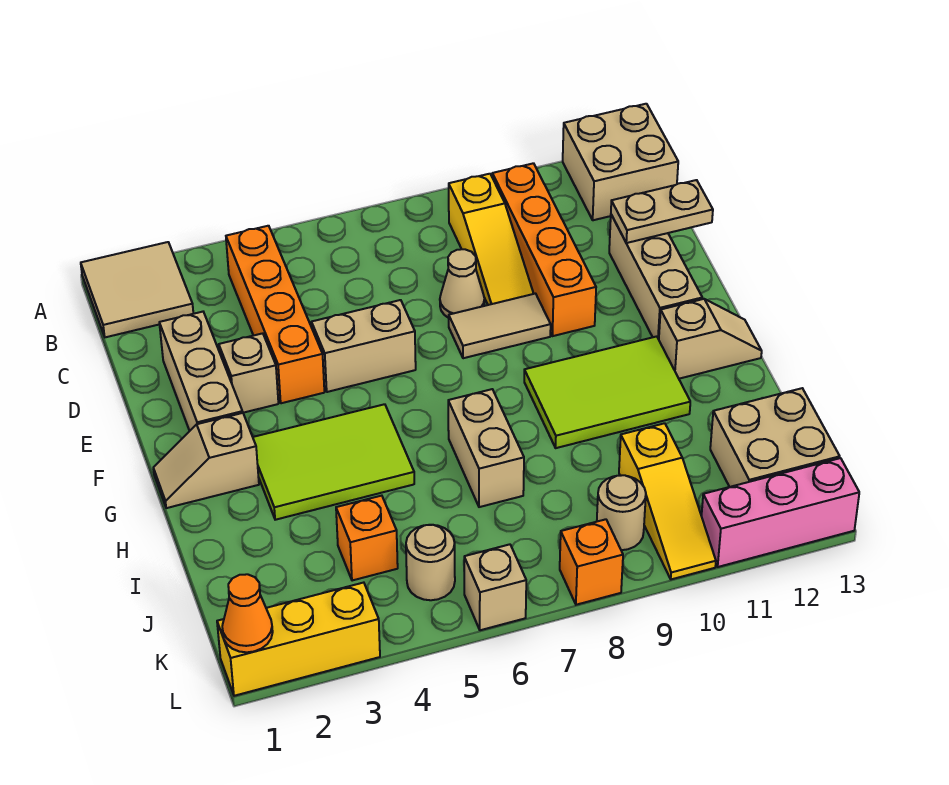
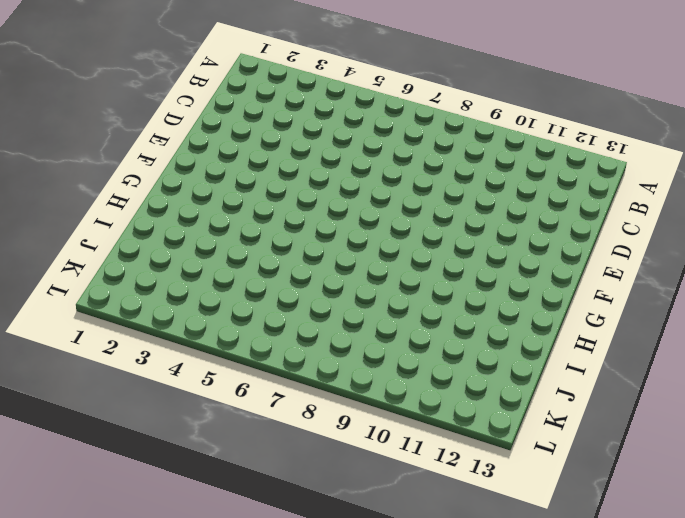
none -> tan 2x2 tile [81,242,193,337]
none -> tan 2x2 brick [563,104,678,220]
none -> orange 1x4 brick [226,226,324,403]

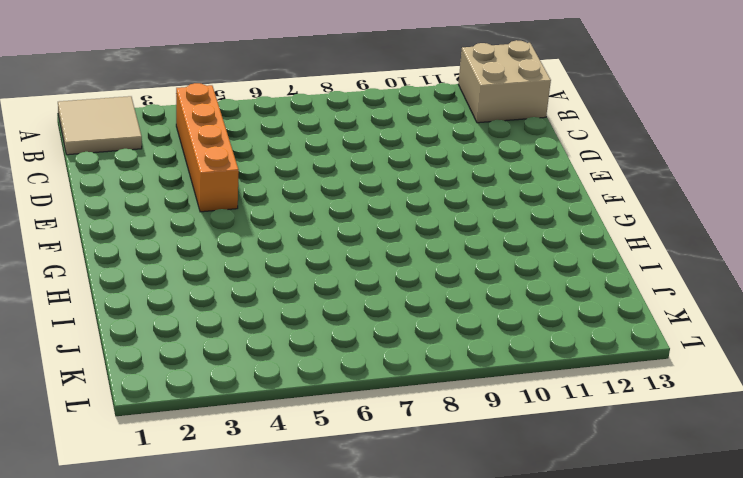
none -> yellow 1x3 slope [449,174,534,305]
none -> orange 1x4 brick [492,163,596,336]
none -> tan 1x3 brick [159,312,243,431]

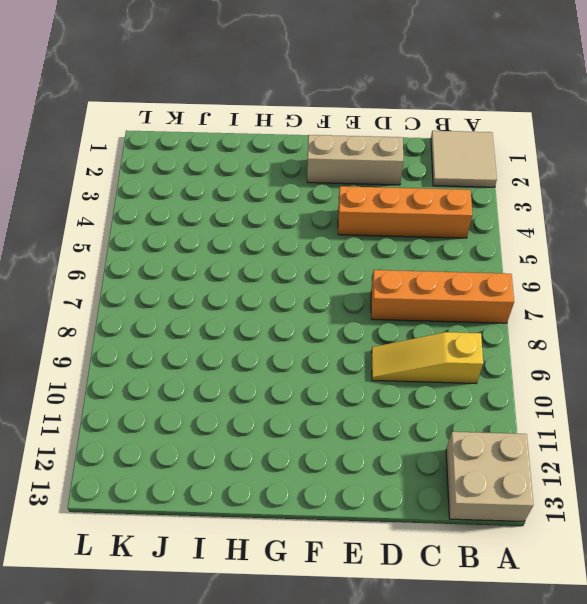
orange 1x4 brick [371,270,514,323] -> orange 1x4 brick moved to [492,163,596,336]
none -> tan 1x1 cone [440,249,484,318]
none -> tan 1x3 brick [609,215,702,339]
none -> tan 1x1 brick [219,333,278,413]

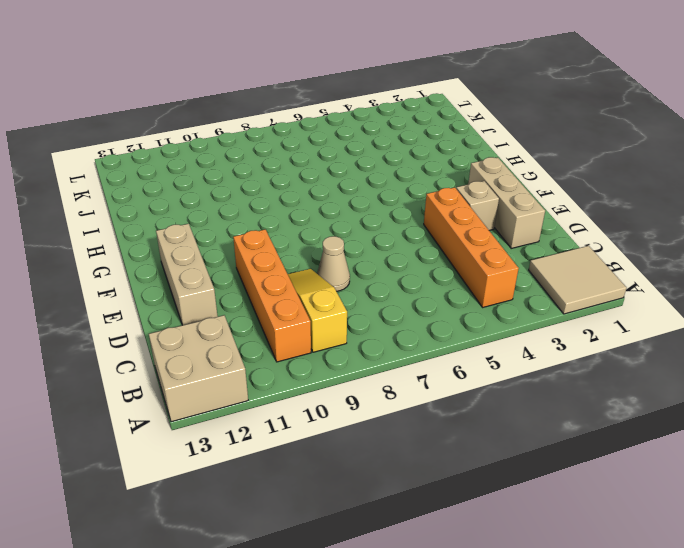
none -> tan 1x2 brick [311,300,416,392]
none -> tan 1x2 tile [449,294,551,358]
none -> tan 1x2 slope [153,413,259,508]

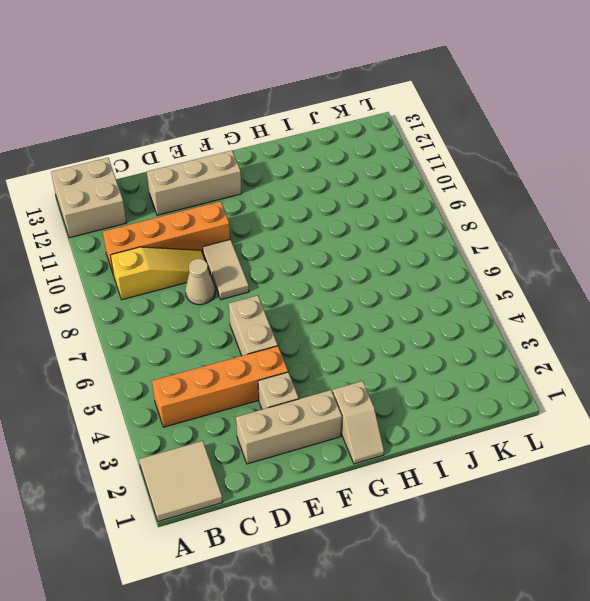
none -> lime 2x3 tile [253,404,414,520]
none -> lime 2x3 tile [524,336,690,448]
none -> tan 1x2 slope [659,299,762,379]

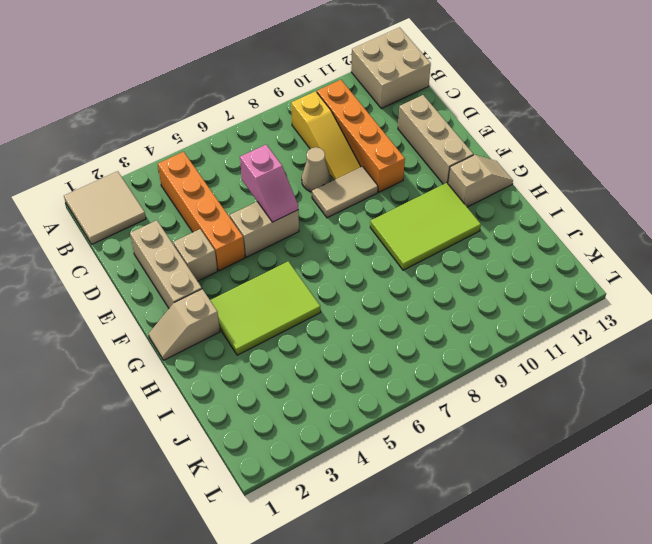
pink 1x2 slope [240,145,298,222] -> none
none -> tan 1x2 brick [448,389,524,507]
none -> orange 1x1 brick [336,496,398,581]
none -> yellow 1x3 slope [619,423,716,579]

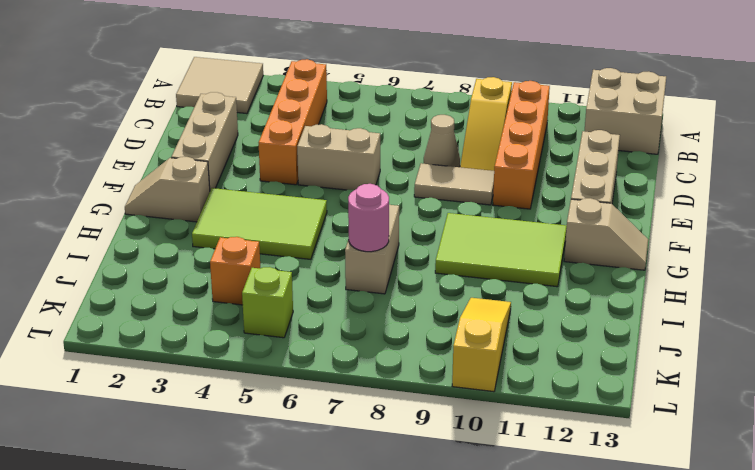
pink 1x1 round brick [348,184,389,252] -> none
yellow 1x3 slope [452,298,511,392] -> yellow 1x3 slope turned to [619,423,716,579]
lime 1x1 brick [242,267,293,338] -> tan 1x1 round brick [406,525,455,600]
none -> tan 1x1 brick [219,333,278,413]
none -> tan 2x2 brick [710,388,840,487]
none -> tan 1x1 round brick [597,475,646,550]

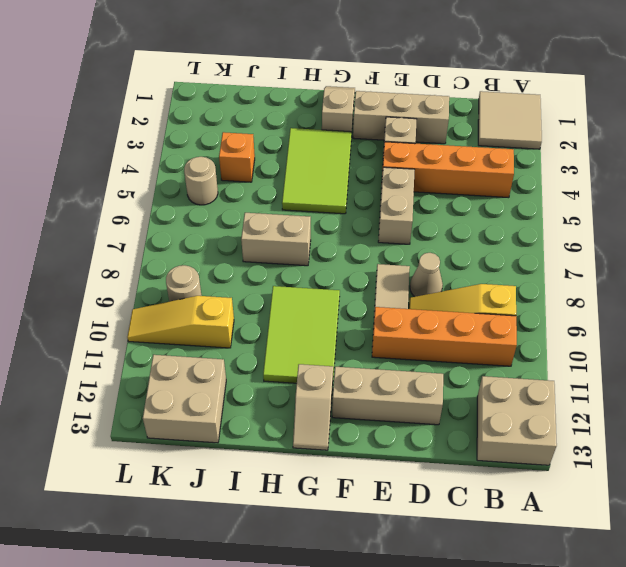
none -> yellow 1x3 brick [217,583,380,696]
none -> tan 1x1 brick [464,544,526,630]
none -> orange 1x1 brick [560,519,623,605]

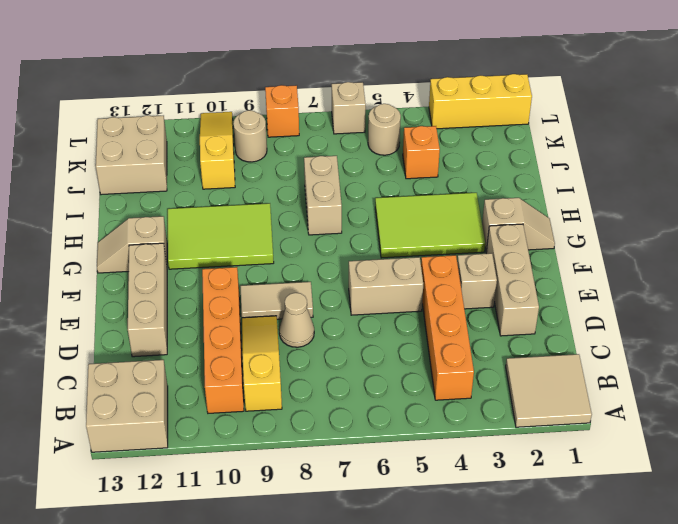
none -> pink 1x3 brick [702,458,859,567]
none -> tan 1x2 plate [611,180,713,243]
none -> orange 1x1 cone [222,574,273,652]

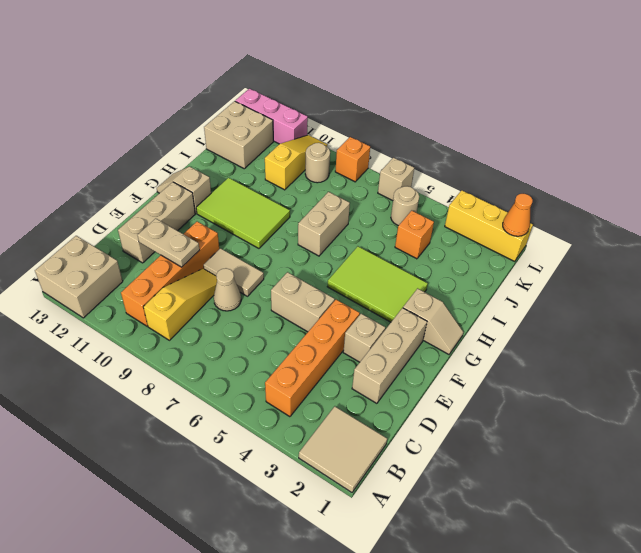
tan 1x2 plate [138,219,200,267] -> tan 1x2 plate moved to [611,180,713,243]

